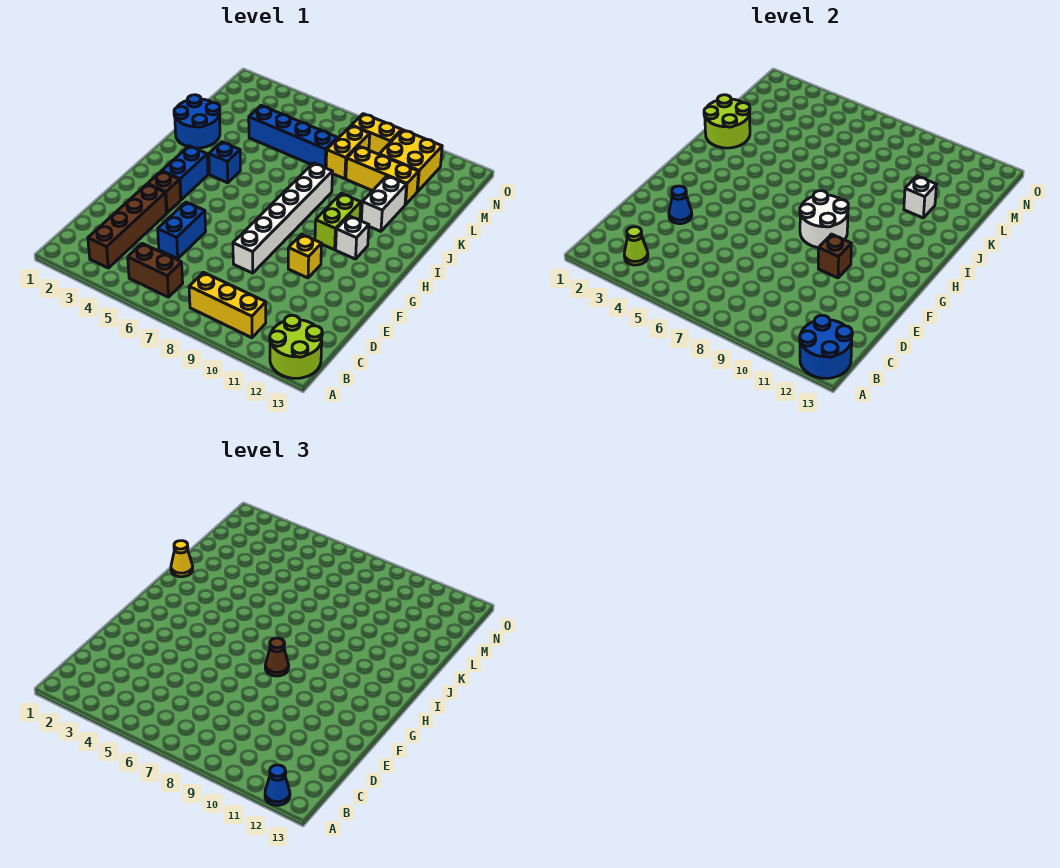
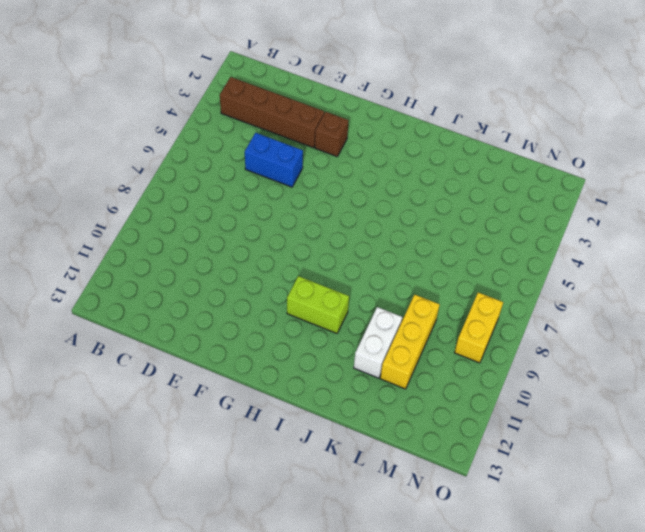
white 1x2 brick [354,307,402,378] -> white 1x2 brick turned to [361,176,407,231]
none -> lime 2x2 round brick [270,315,322,378]
none -> brown 1x2 brick [128,243,183,297]
none -> yellow 1x3 brick [189,272,266,338]

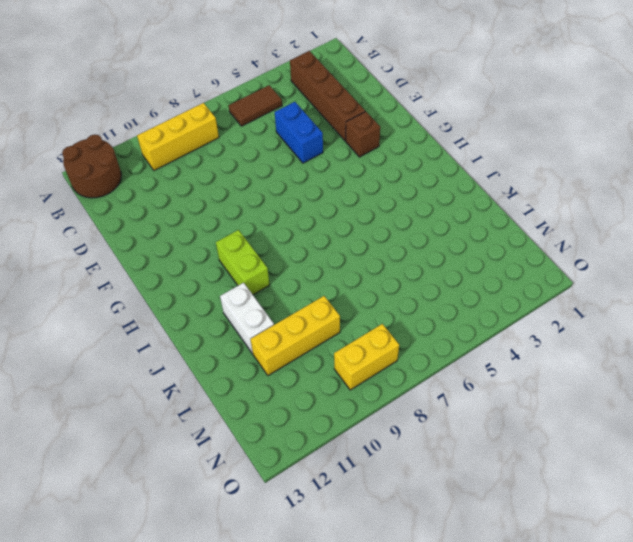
brown 2x2 round brick [62,135,121,198] -> lime 2x2 round brick [270,315,322,378]
brown 1x2 tile [229,85,282,126] -> brown 1x2 brick [128,243,183,297]
none -> white 1x6 brick [233,163,332,273]
none -> yellow 1x1 brick [288,234,321,278]
none -> blue 1x2 brick [162,146,208,200]

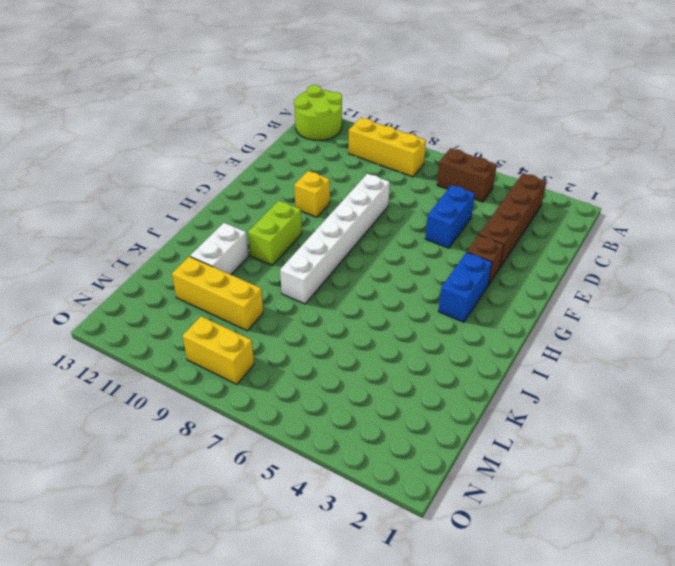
none -> white 1x1 brick [336,216,369,259]
none -> blue 1x1 brick [209,142,240,183]
none -> blue 2x2 round brick [174,95,220,148]

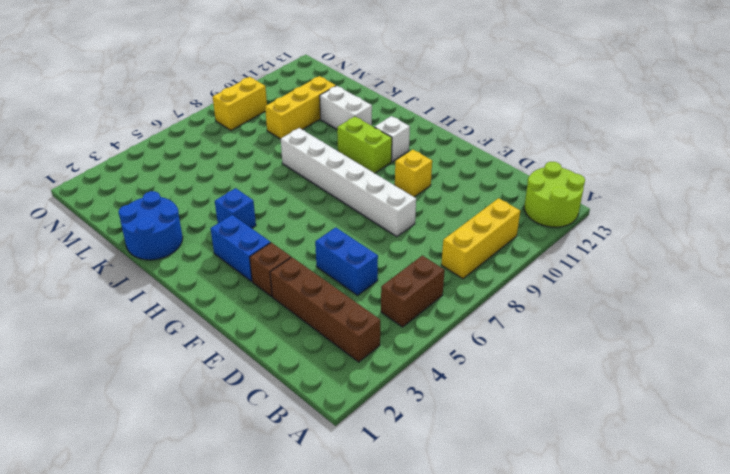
none -> blue 1x4 brick [249,106,338,168]
none -> yellow 1x2 brick [326,126,370,179]
none -> yellow 2x2 brick [379,130,442,192]

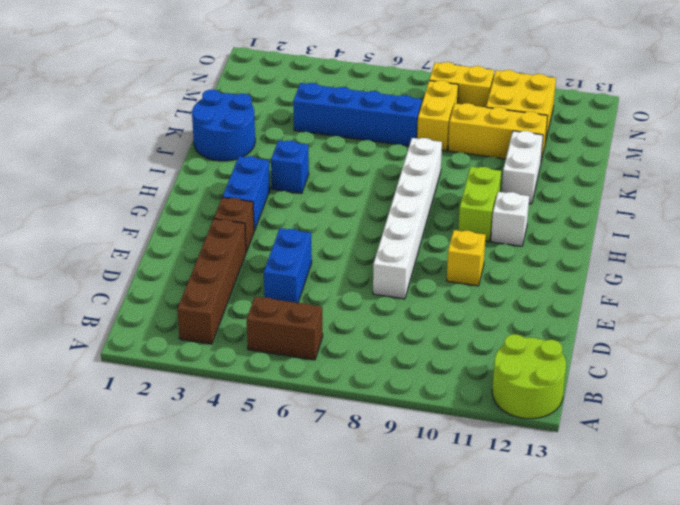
none -> yellow 1x3 brick [189,272,266,338]
none -> blue 2x2 round brick [800,315,852,378]
none -> lime 1x1 cone [624,227,648,265]

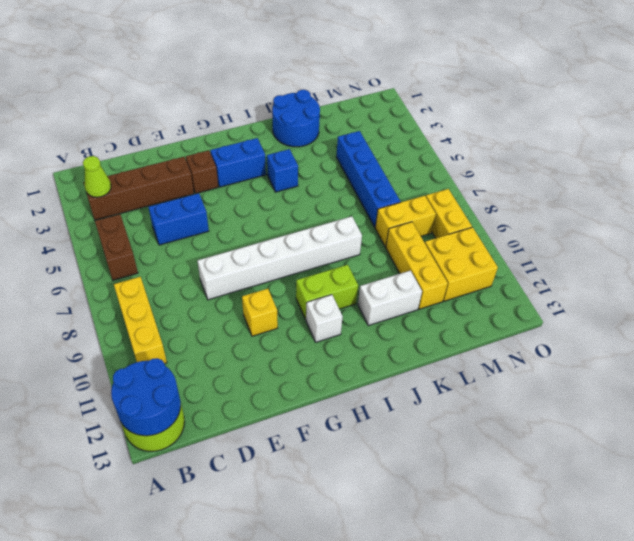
none -> blue 1x1 cone [669,186,692,224]
none -> brown 1x1 brick [818,234,851,278]
none -> white 2x2 round brick [800,191,848,248]

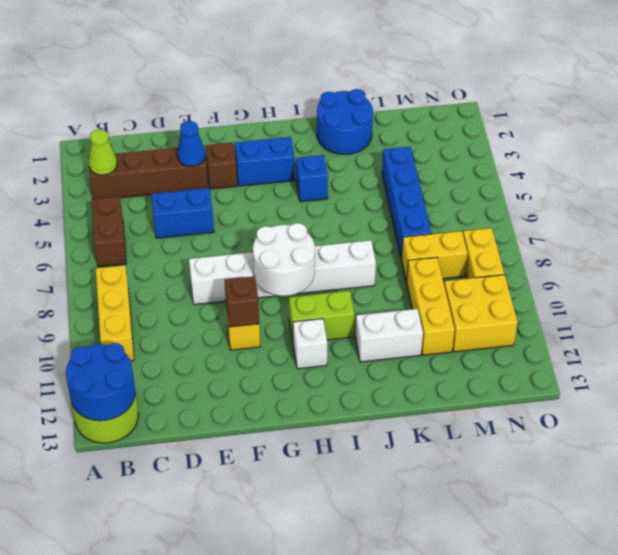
none -> lime 2x2 round brick [704,95,750,148]
none -> white 1x1 brick [904,176,937,218]
none -> blue 1x1 cone [265,765,290,805]

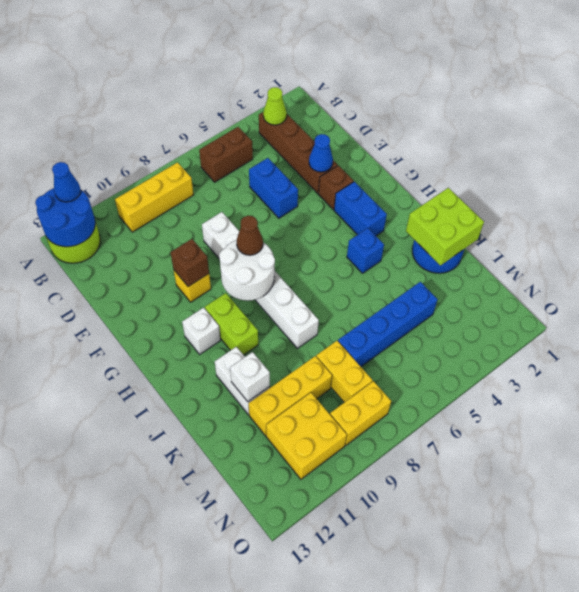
lime 2x2 brick [406,188,484,265] -> lime 2x2 round brick [704,95,750,148]
none -> yellow 1x1 cone [171,541,193,577]

